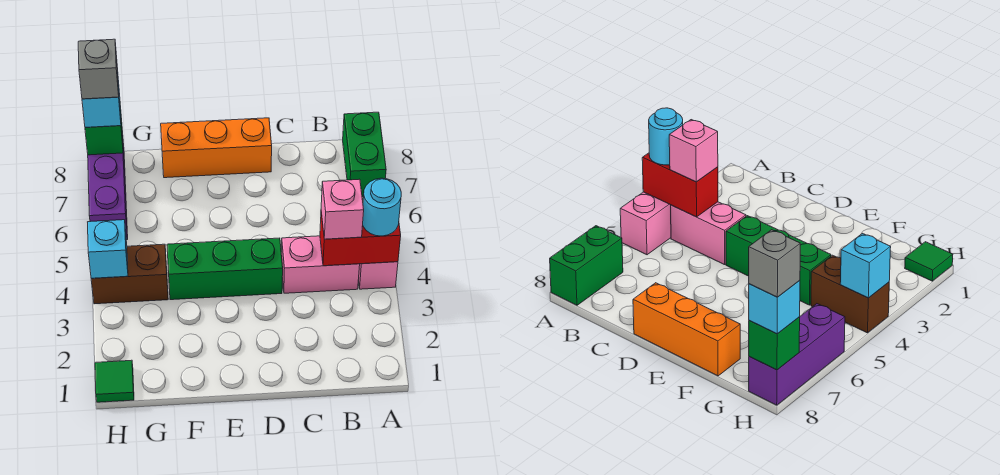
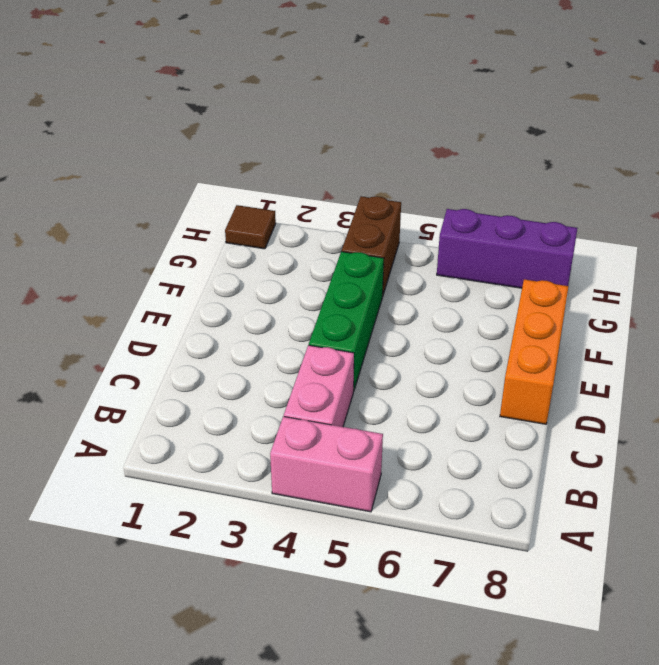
brown 1x1 tile [225,205,276,249] -> green 1x1 tile [95,360,134,402]
none -> green 1x2 brick [343,112,386,197]
none -> red 1x2 brick [320,212,401,266]
none -> cyan 1x1 brick [88,220,128,279]

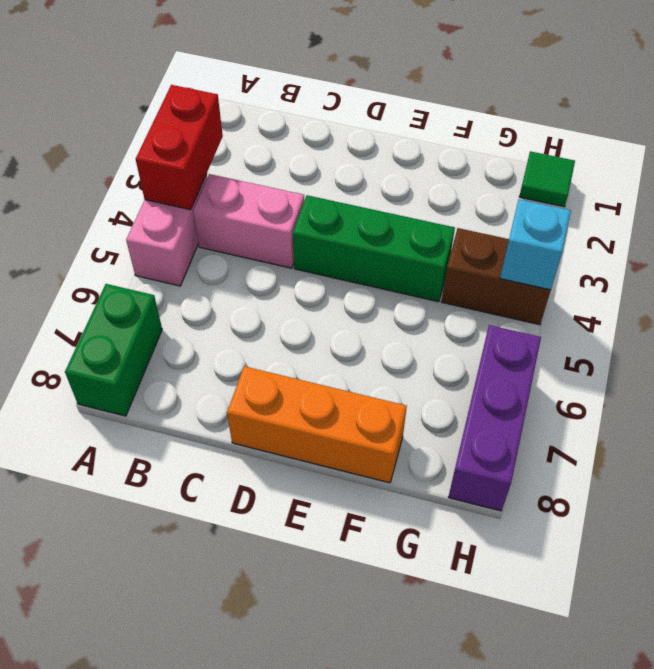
red 1x2 brick [136,85,223,210] -> red 1x2 brick turned to [320,212,401,266]
none -> green 1x1 brick [85,106,123,155]
none -> cyan 1x1 round brick [363,178,401,236]
none -> pink 1x1 brick [321,179,364,239]

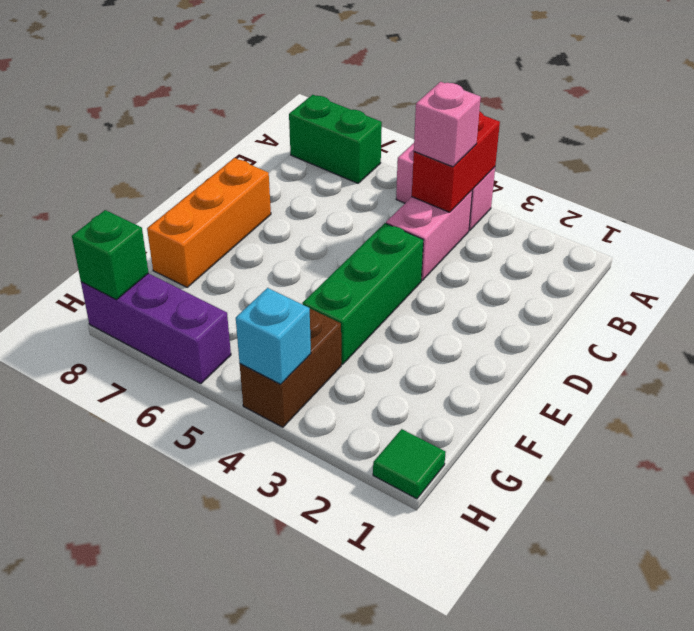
none -> cyan 1x1 round brick [363,178,401,236]
none -> cyan 1x1 brick [82,80,121,127]
none -> grey 1x1 brick [78,39,119,99]

